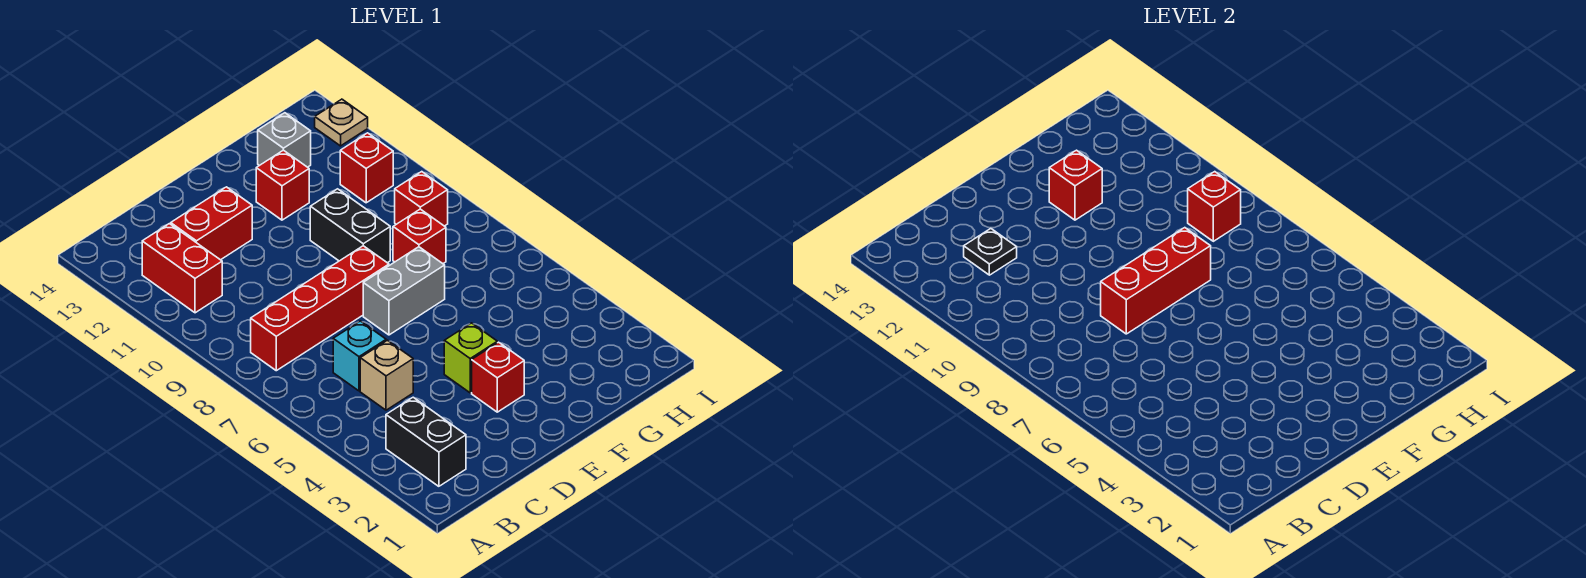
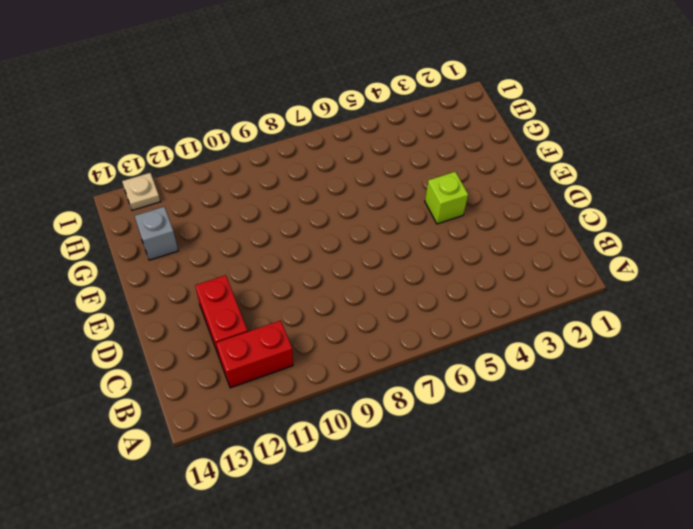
none -> black 1x2 brick [386,397,466,486]
none -> red 1x4 brick [251,246,389,371]
none -> tan 1x1 brick [360,340,413,410]

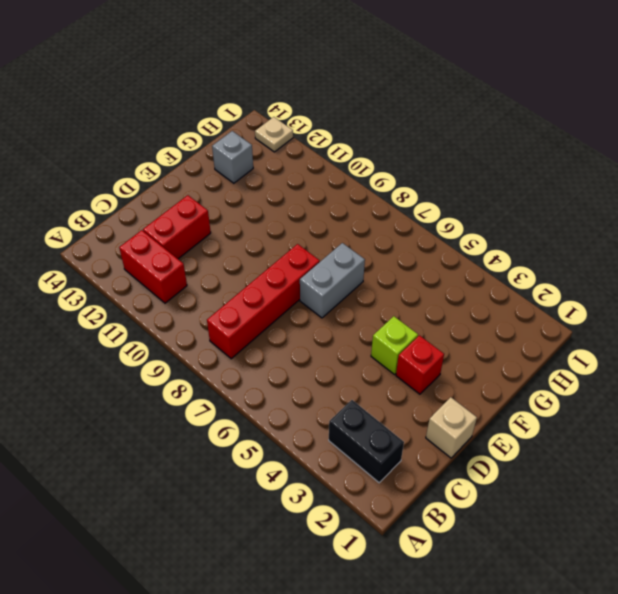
tan 1x1 brick [426,397,477,458] -> tan 1x1 brick moved to [360,340,413,410]
none -> cyan 1x1 brick [333,321,386,391]
none -> black 1x2 brick [310,189,390,263]
none -> red 1x1 brick [256,150,309,220]

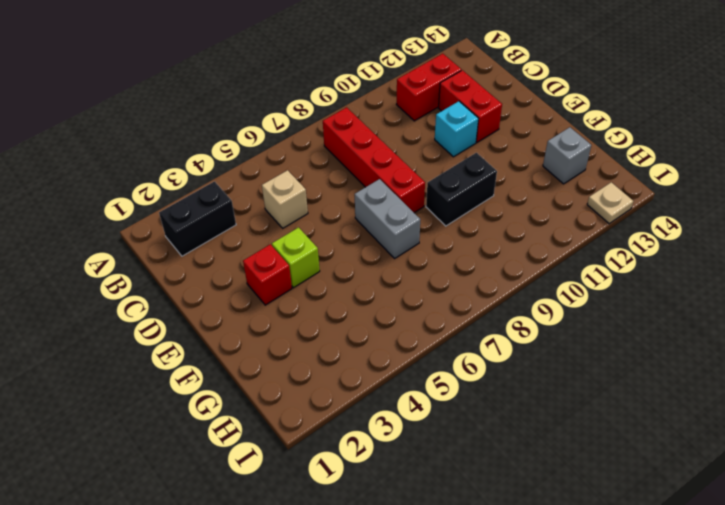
cyan 1x1 brick [435,101,479,157] -> cyan 1x1 brick moved to [333,321,386,391]
none -> red 1x1 brick [256,150,309,220]
none -> red 1x1 brick [393,209,446,263]
none -> red 1x1 brick [395,172,448,226]

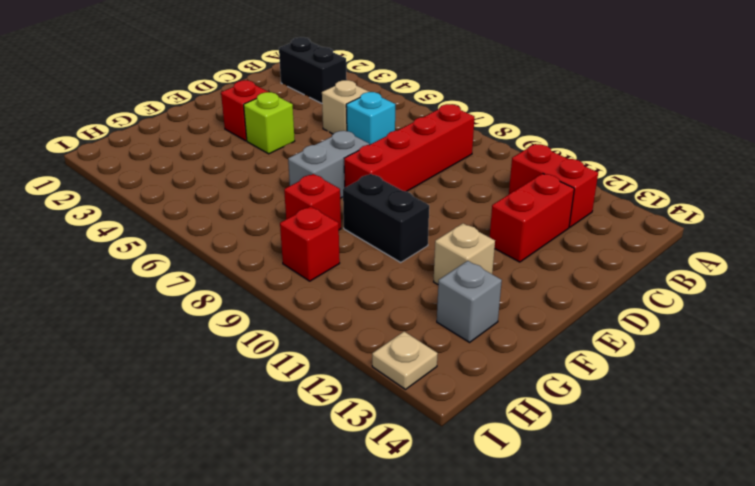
tan 1x1 brick [434,223,495,284] -> red 1x1 brick [256,150,309,220]
none -> red 1x1 brick [340,133,393,203]
none -> black 1x1 plate [964,229,1017,275]
none -> red 1x3 brick [1101,228,1211,334]

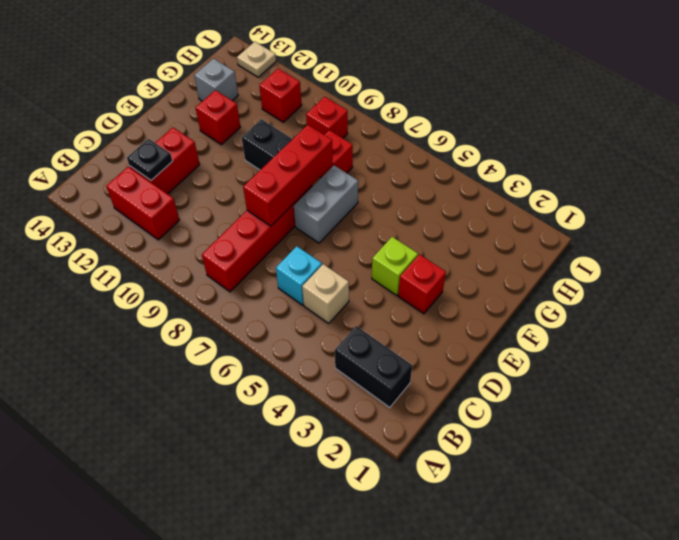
none -> red 1x1 brick [1049,150,1102,220]
none -> red 1x1 brick [1188,172,1241,241]

